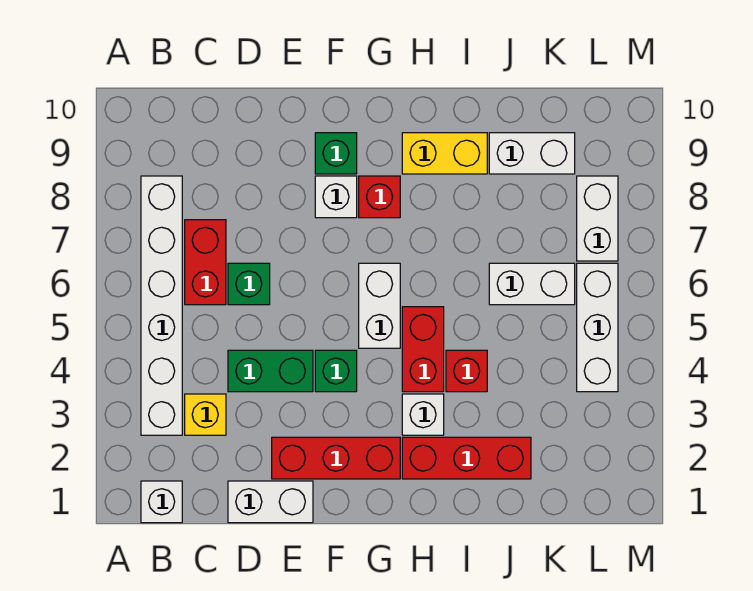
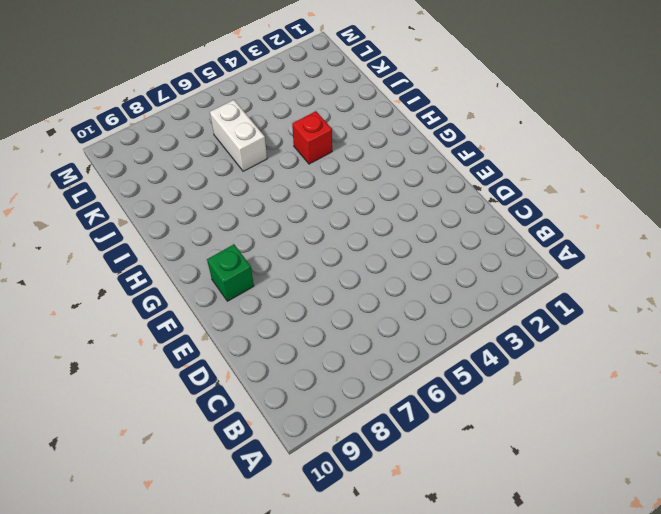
none -> white 1x1 brick [141,481,182,523]
none -> white 1x6 brick [141,176,182,435]
none -> yellow 1x1 brick [185,394,226,435]

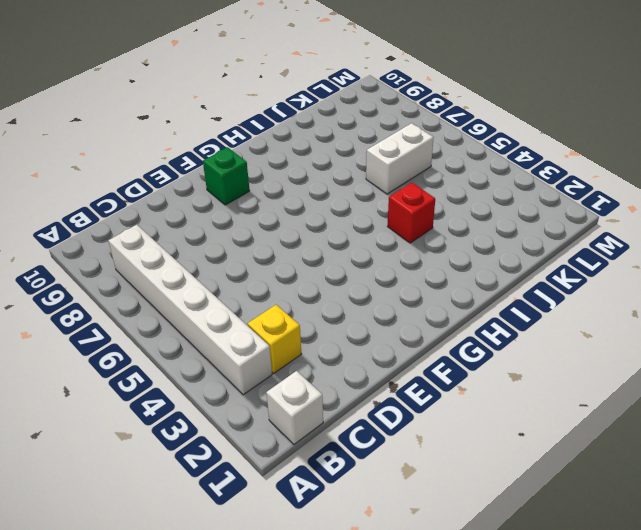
none -> red 1x2 brick [185,220,226,305]
none -> white 1x2 brick [228,481,313,523]
none -> green 1x2 brick [228,350,313,392]

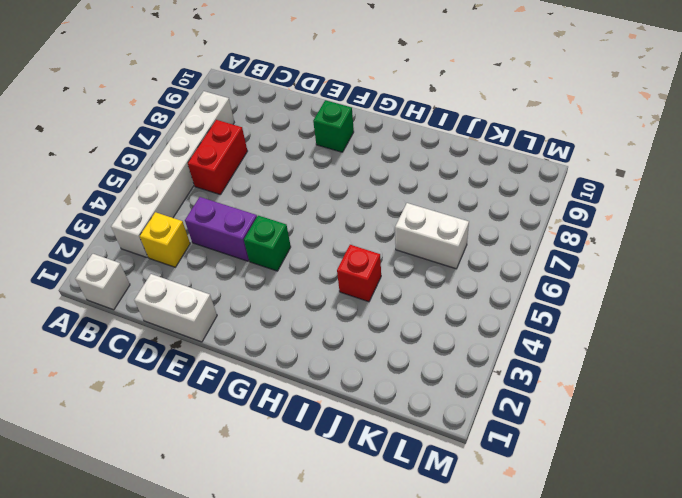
purple 1x2 brick [185,197,257,261] -> green 1x2 brick [228,350,313,392]
none -> green 1x1 brick [228,263,270,305]
none -> red 1x3 brick [272,437,400,479]
none -> white 1x1 brick [315,176,357,218]

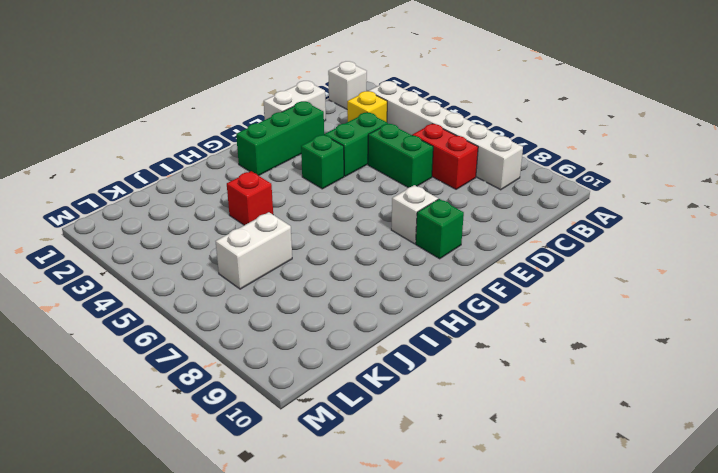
green 1x2 brick [368,124,433,188] -> green 1x1 brick [228,263,270,305]
green 1x3 brick [236,101,324,176] -> red 1x3 brick [272,437,400,479]
none -> white 1x2 brick [359,263,400,348]
none -> red 1x1 brick [359,176,400,218]
none -> red 1x3 brick [402,437,531,479]

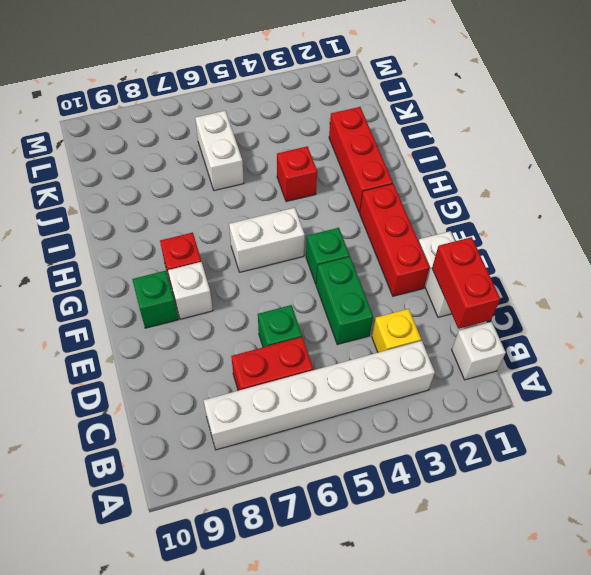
red 1x2 brick [432,237,500,329] -> red 1x2 brick turned to [402,307,444,392]
none -> white 1x1 brick [402,394,444,435]
none -> yellow 1x2 brick [402,133,487,174]
none -> white 1x2 brick [489,133,575,174]

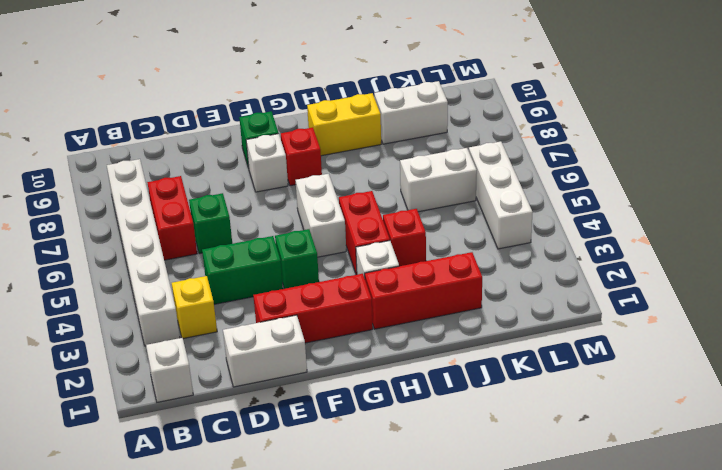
none -> white 1x2 brick [577,176,618,261]

